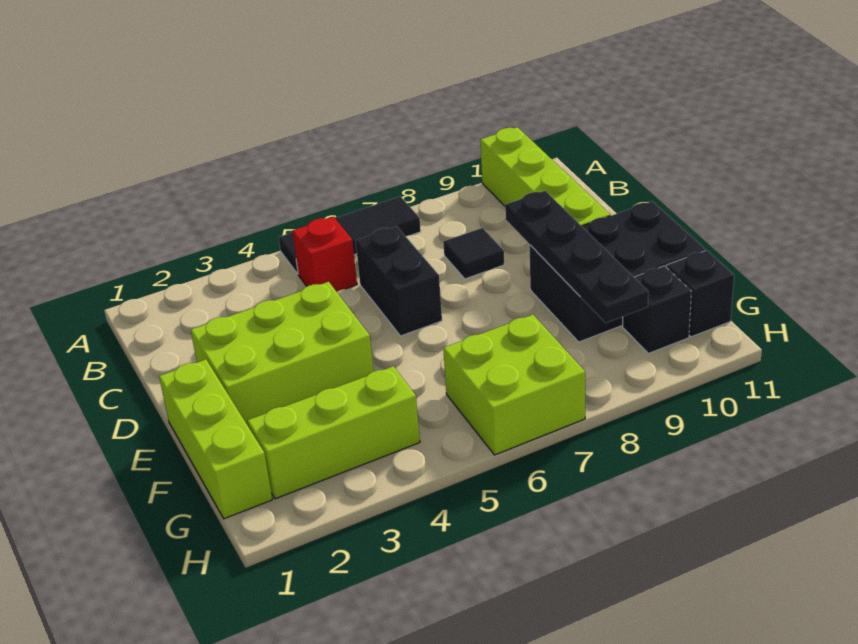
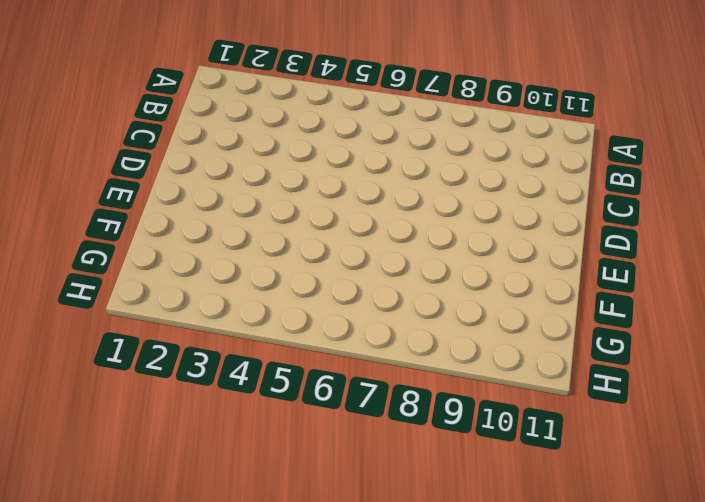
none -> black 1x3 tile [279,196,421,274]
none -> lime 1x4 brick [480,127,610,226]
none -> red 1x1 brick [292,217,357,292]

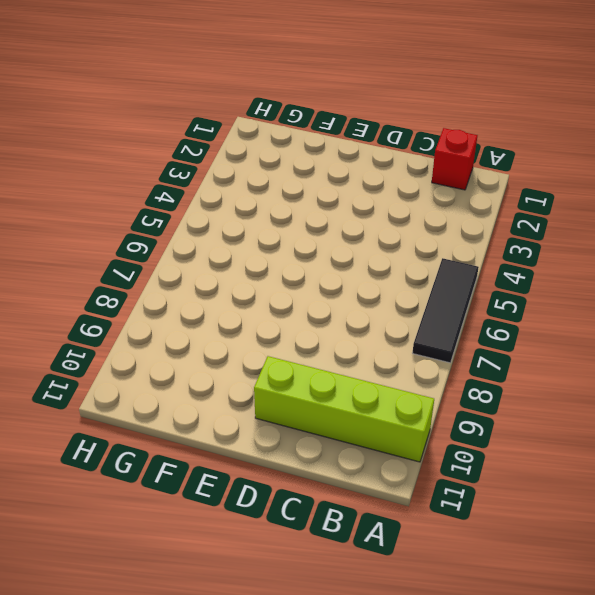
red 1x1 brick [432,128,478,190] -> red 1x1 brick moved to [292,217,357,292]
none -> black 1x2 brick [355,226,442,336]
none -> black 1x1 tile [443,228,504,279]
none -> lime 2x3 brick [191,282,374,426]

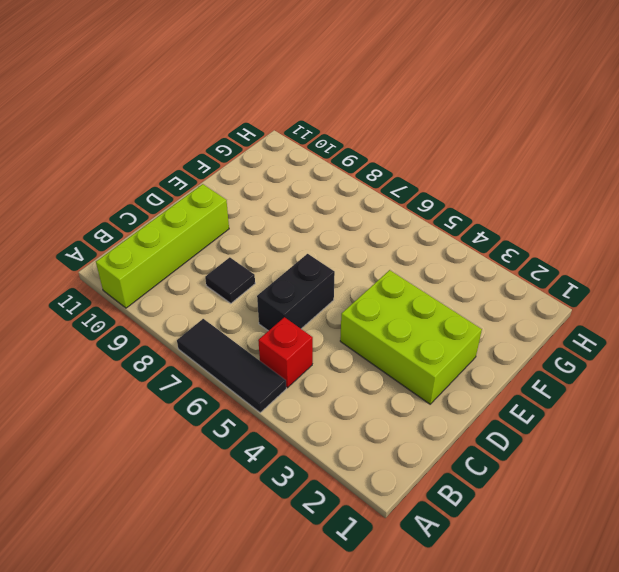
none -> lime 1x3 brick [159,359,272,519]
none -> black 2x3 brick [529,201,705,342]
none -> lime 1x3 brick [247,366,420,499]

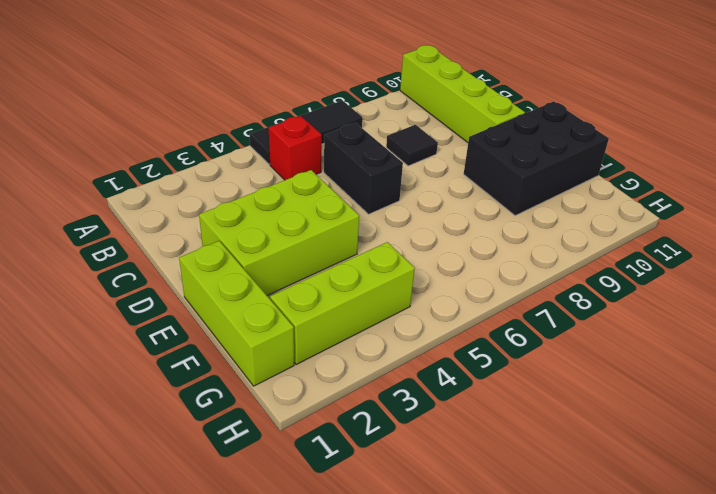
none -> lime 2x2 brick [443,315,585,455]
none -> black 1x1 brick [623,266,691,353]
none -> black 1x1 brick [666,250,734,337]

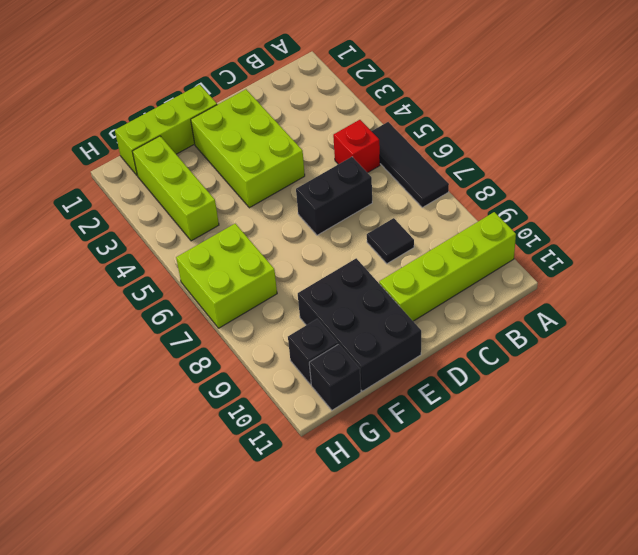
none -> black 1x4 plate [505,191,648,323]

